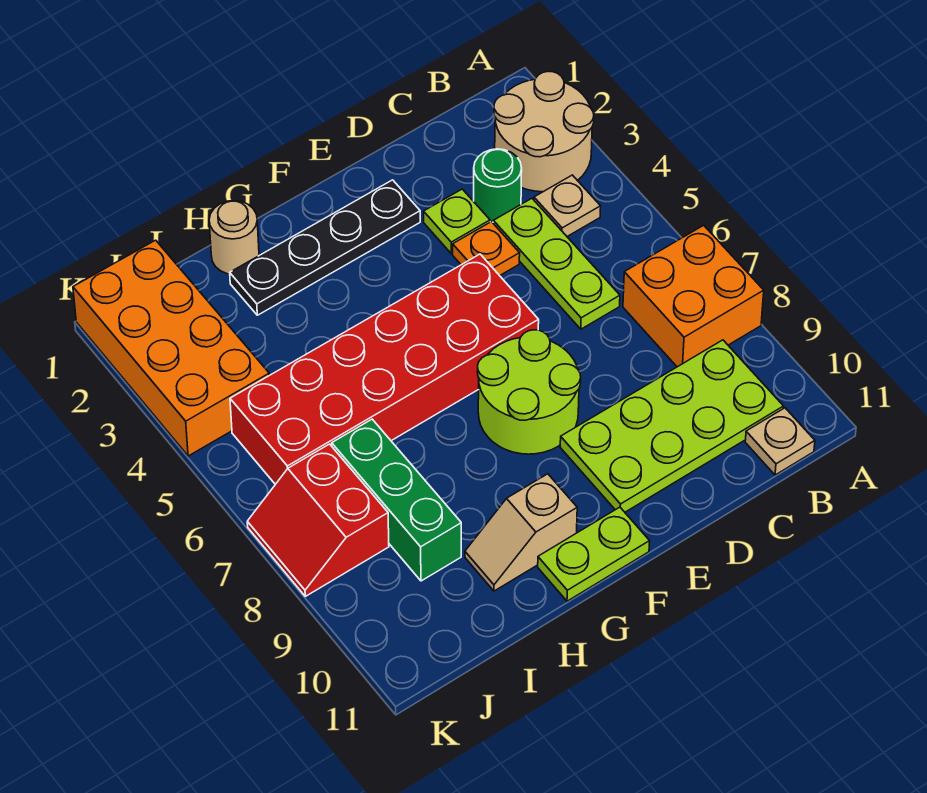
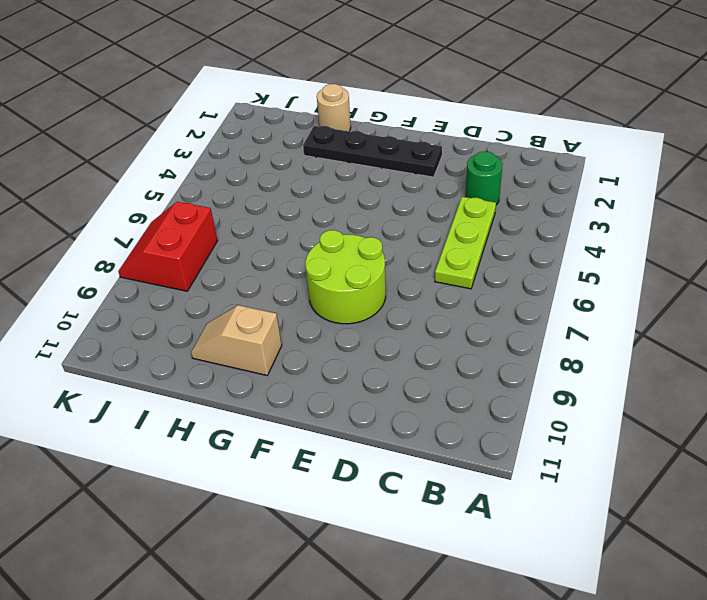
none -> tan 2x2 round brick [494,71,594,192]
none -> orange 2x2 brick [623,225,764,367]
none -> tan 1x1 plate [534,175,601,236]

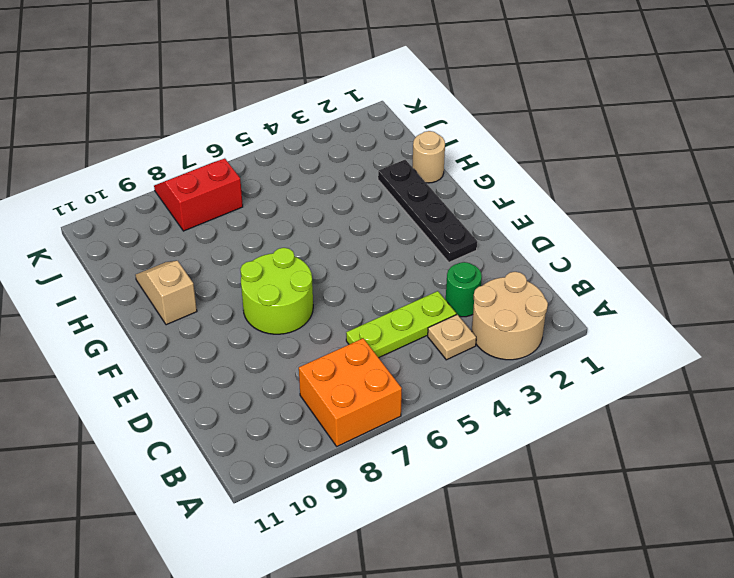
none -> lime 2x4 plate [560,340,784,512]
none -> tan 1x1 plate [745,408,815,475]
none -> lime 1x1 plate [424,189,490,254]

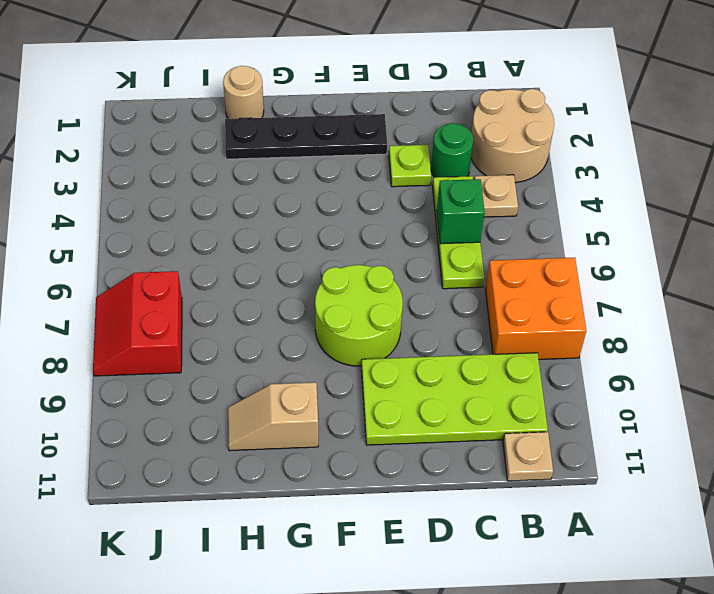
green 1x1 brick [437,179,485,244] -> none
none -> orange 1x1 plate [453,222,520,276]
none -> red 2x6 brick [230,254,539,484]
none -> lime 1x2 plate [538,507,650,601]

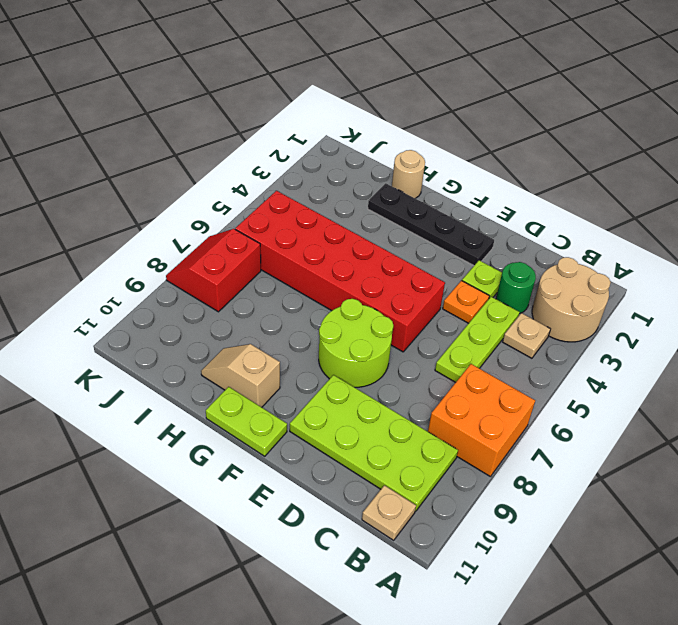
none -> green 1x3 brick [332,419,461,581]
none -> orange 2x4 brick [73,240,269,456]

